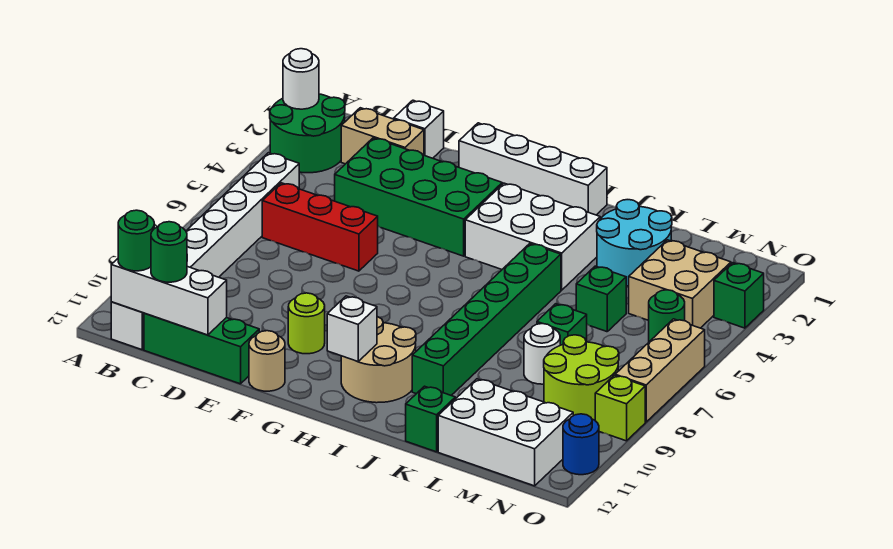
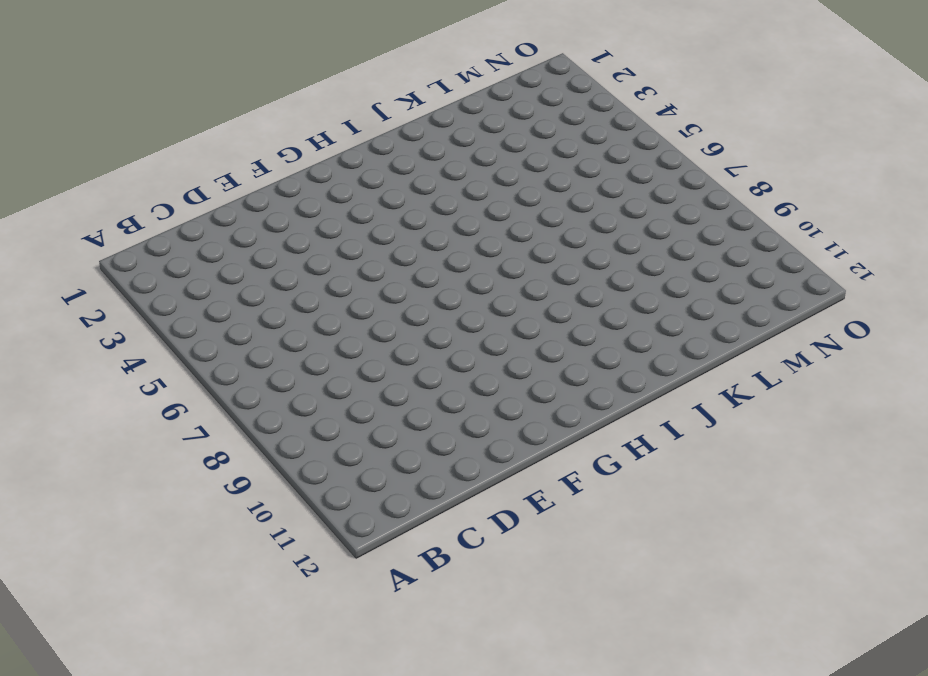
none -> green 2x2 round brick [270,94,345,173]
none -> white 1x8 brick [111,153,299,350]
none -> tan 1x2 brick [341,108,424,164]
none -> red 1x3 brick [262,183,378,271]

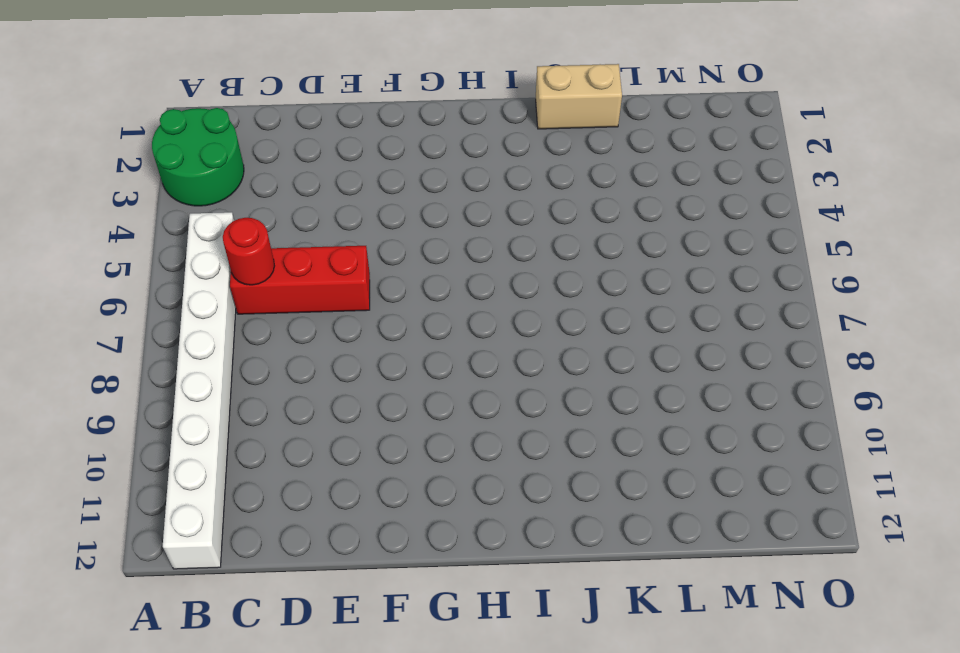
red 1x1 round brick [223,218,274,285] -> none
tan 1x2 brick [536,64,622,129] -> tan 1x2 brick moved to [341,108,424,164]
none -> green 1x3 brick [144,313,259,384]
none -> white 1x1 brick [394,100,444,158]
none -> green 2x4 brick [335,138,502,256]
none -> white 1x4 brick [459,123,607,215]

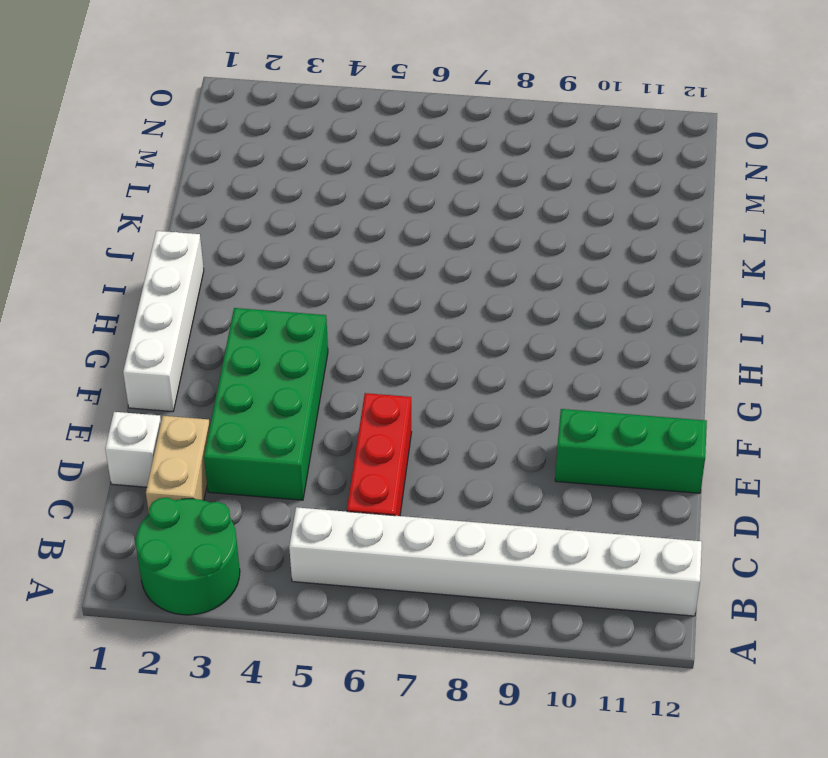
green 1x3 brick [555,409,707,493] -> green 1x3 brick turned to [144,313,259,384]
none -> lime 1x1 round brick [288,293,325,354]
none -> tan 1x1 round brick [249,331,285,391]
none -> white 2x3 brick [465,183,600,290]
none -> tan 2x2 round brick [341,317,416,403]

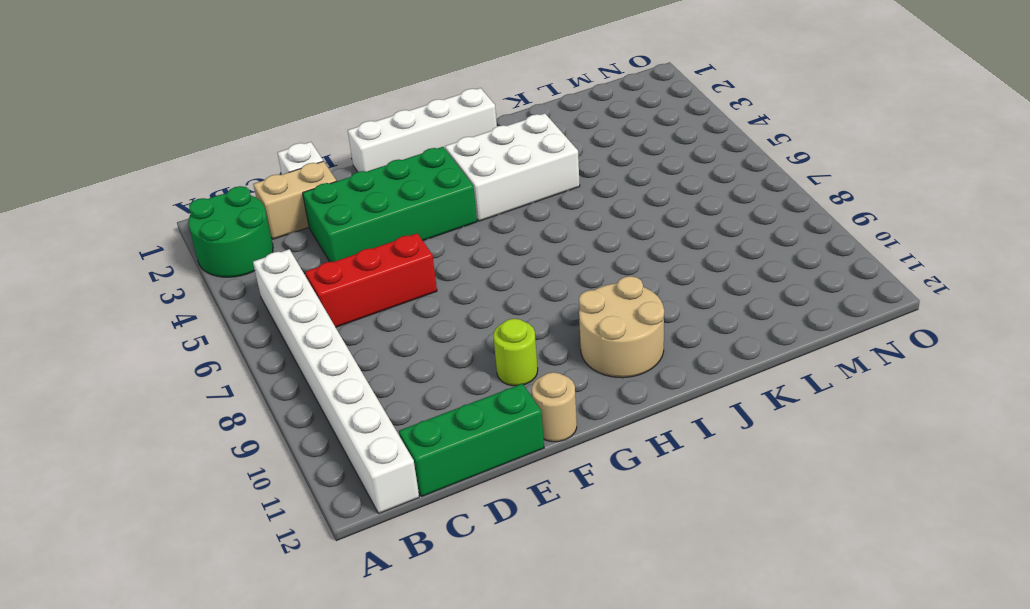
none -> green 1x6 brick [412,244,561,395]
none -> cyan 2x2 round brick [597,200,672,286]
none -> green 1x1 brick [406,386,455,452]
none -> green 1x1 brick [576,266,626,332]

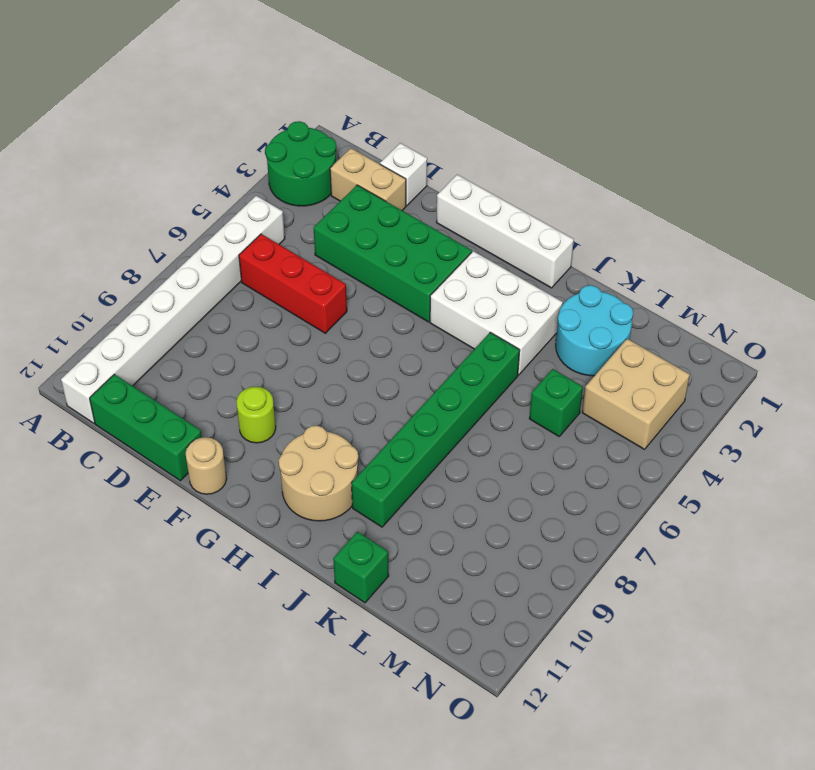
none -> green 1x1 brick [537,304,587,345]
none -> white 1x1 round brick [524,324,560,384]
none -> white 2x3 brick [438,379,573,486]
none -> lime 2x2 round brick [544,335,619,420]

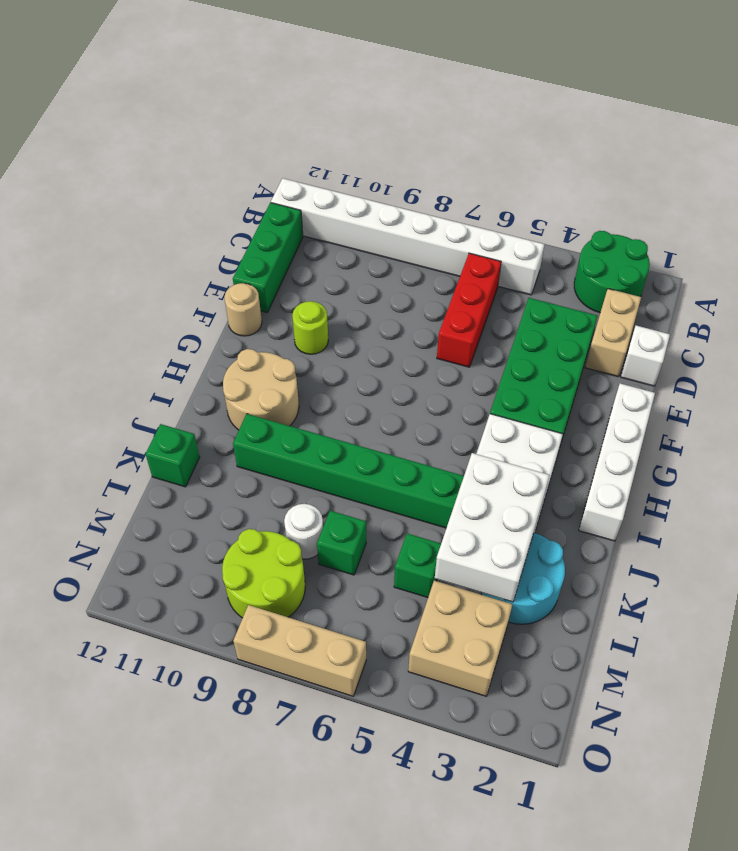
white 2x3 brick [435,453,549,602] -> white 2x3 brick moved to [438,379,573,486]
none -> green 1x1 round brick [649,290,685,342]
none -> green 1x1 brick [714,263,764,328]
none -> lime 1x1 brick [595,375,645,441]
none -> blue 1x1 round brick [563,414,599,475]

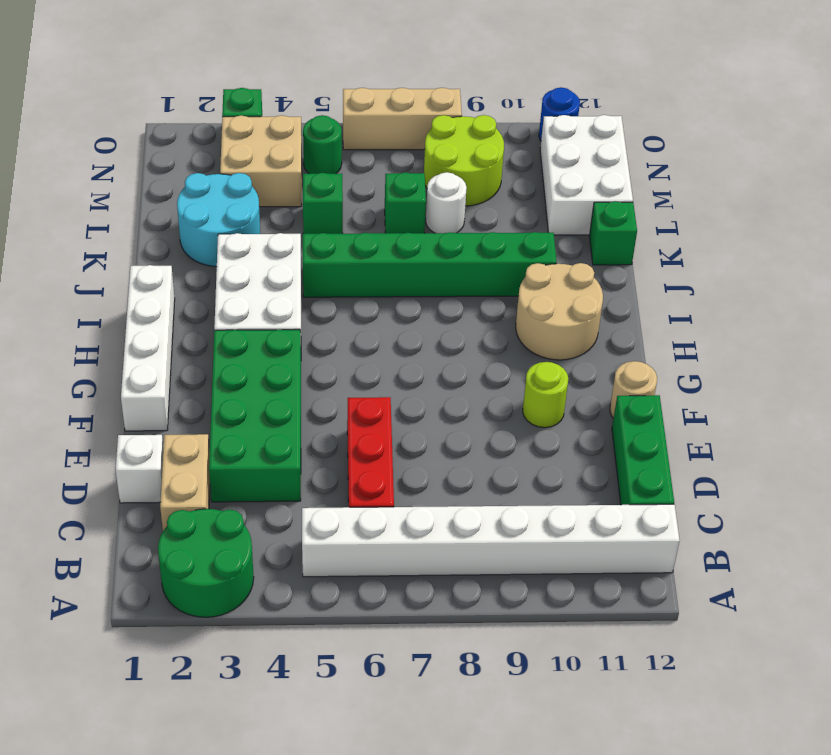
none -> lime 1x1 brick [595,375,645,441]
none -> white 1x1 round brick [283,49,319,109]
none -> white 1x3 brick [111,259,227,335]
none -> white 1x1 brick [327,296,377,362]

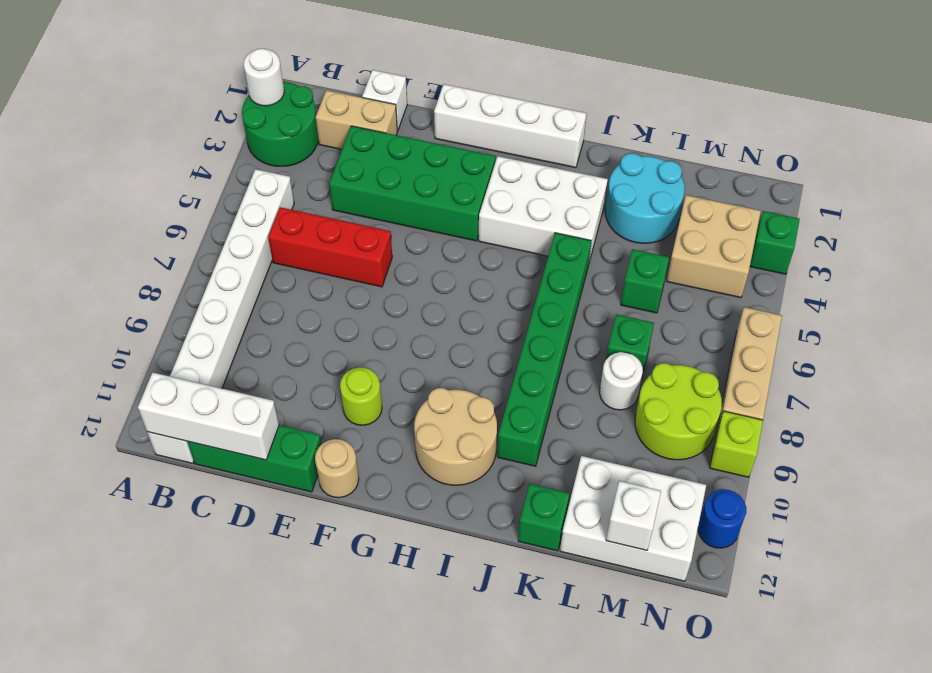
white 1x1 brick [606,481,661,550] -> white 1x1 brick moved to [327,296,377,362]
none -> green 1x1 round brick [649,290,685,342]
none -> green 1x1 round brick [118,210,154,271]
none -> green 1x1 round brick [151,222,187,282]

